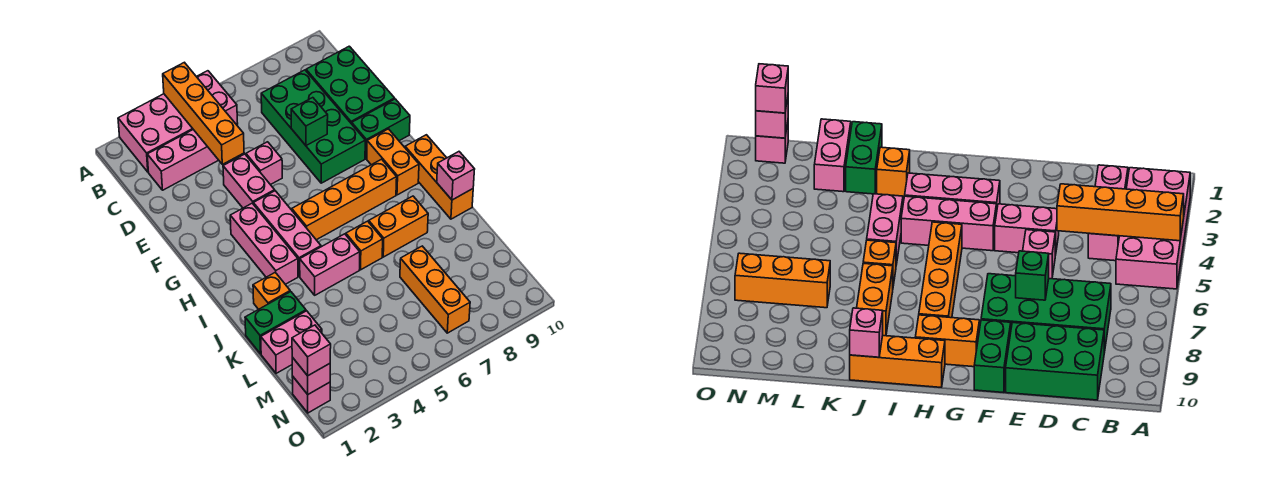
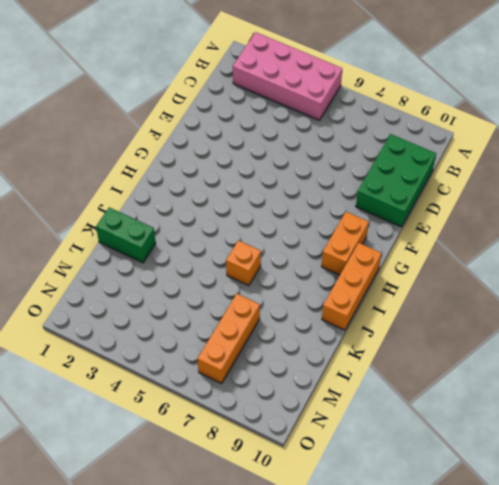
none -> pink 1x3 brick [147,130,218,190]
none -> green 2x4 brick [261,70,365,183]
none -> pink 1x2 brick [223,154,275,208]

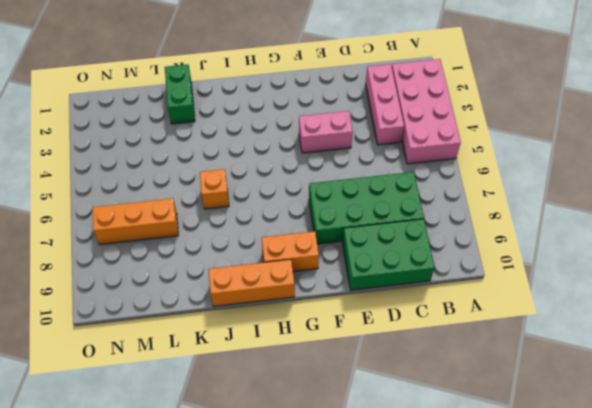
none -> pink 1x1 brick [246,142,282,185]
none -> green 1x2 brick [352,99,410,159]
none -> pink 1x3 brick [230,203,298,284]

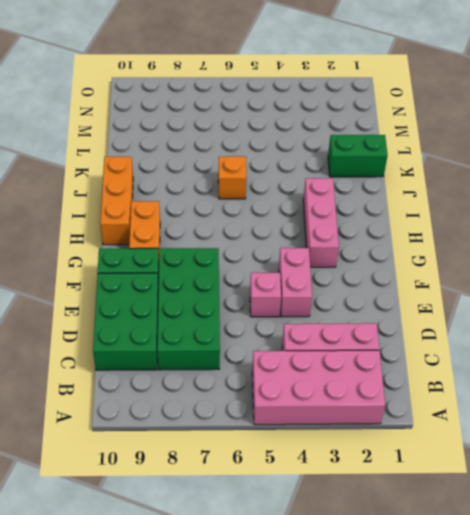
none -> pink 1x3 brick [253,191,321,277]
none -> orange 1x4 brick [292,159,397,240]
none -> orange 1x1 brick [253,272,290,309]

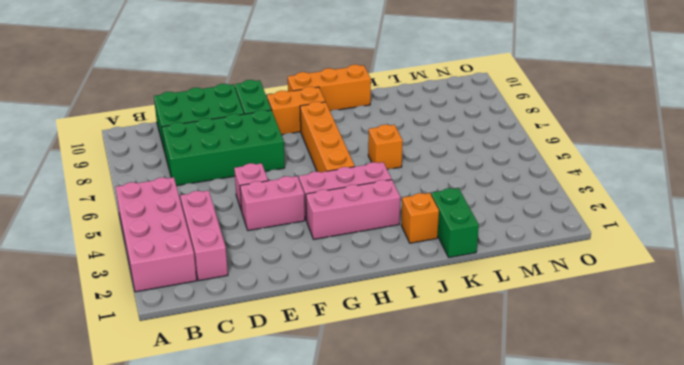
none -> pink 1x2 brick [300,234,360,295]
none -> orange 1x2 brick [369,196,428,257]
none -> pink 1x2 brick [261,311,322,373]

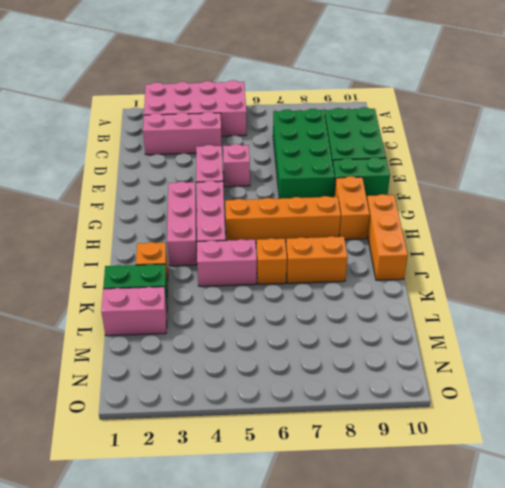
none -> orange 1x3 brick [400,246,470,333]
none -> pink 1x1 brick [292,376,330,413]
none -> orange 1x4 brick [163,62,244,164]

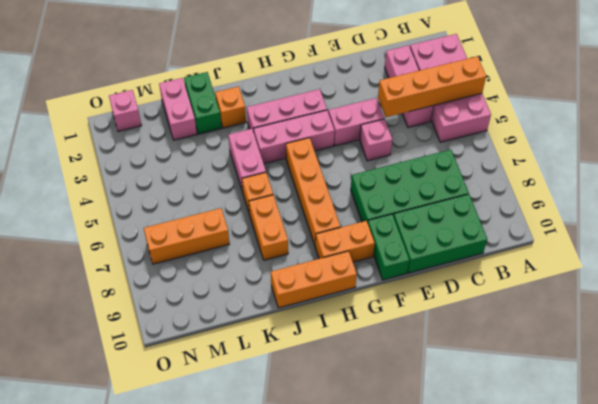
none -> green 1x1 brick [291,98,328,146]
none -> pink 1x1 brick [437,152,475,200]
none -> pink 1x1 brick [292,357,330,394]

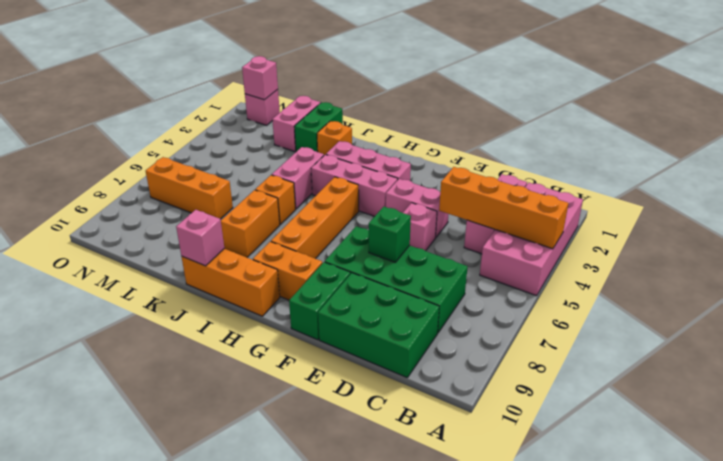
none -> pink 1x1 brick [292,325,331,376]

